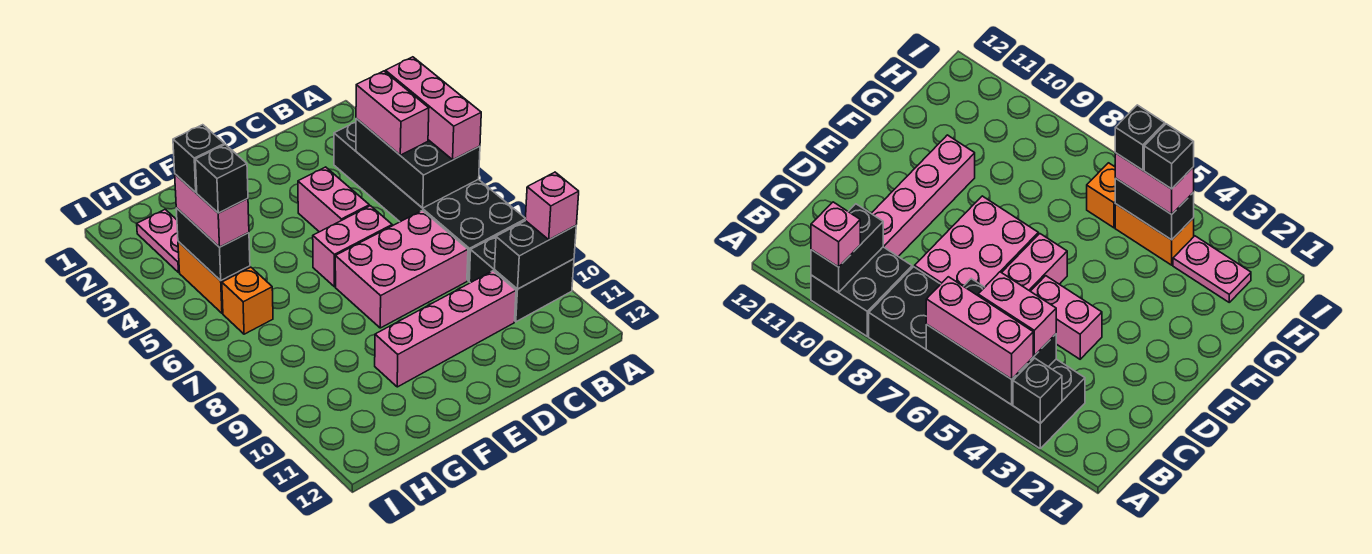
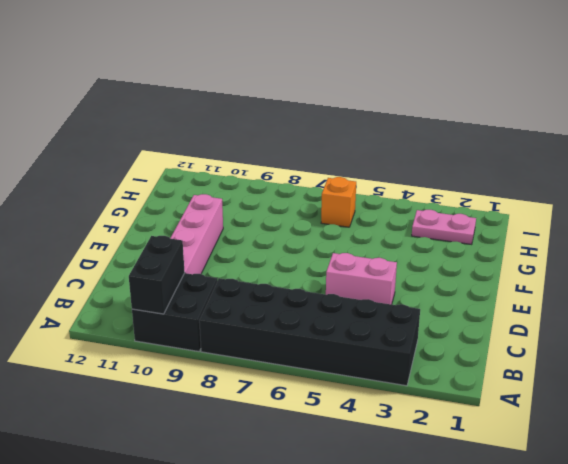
none -> pink 2x3 brick [335,210,468,328]
none -> pink 1x2 brick [313,206,392,287]
none -> orange 1x2 brick [178,242,250,313]

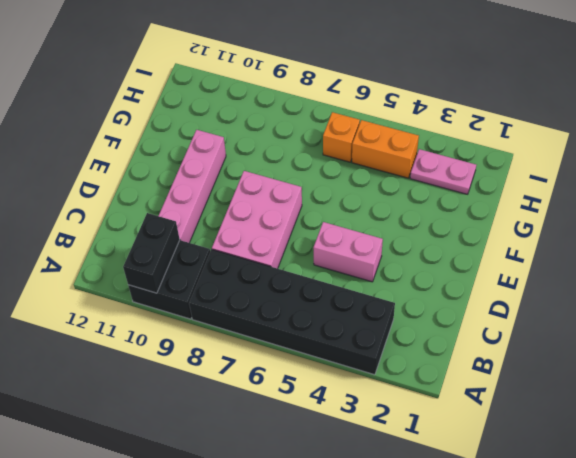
none -> pink 1x2 brick [313,206,392,287]
none -> black 1x1 brick [1013,358,1062,423]
none -> black 2x3 brick [356,119,480,208]

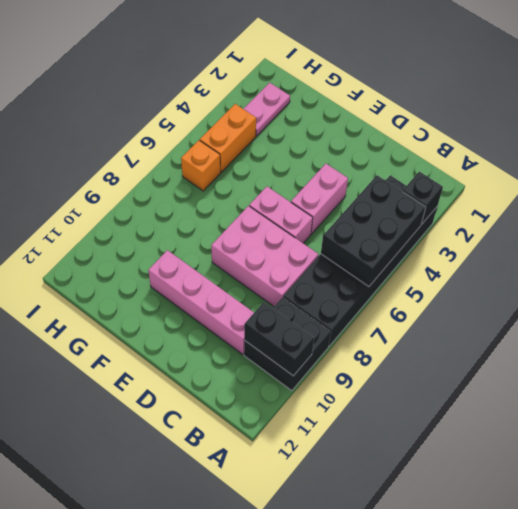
none -> black 1x2 brick [176,208,250,281]
none -> pink 1x3 brick [385,57,481,160]
none -> pink 1x1 brick [525,172,579,240]

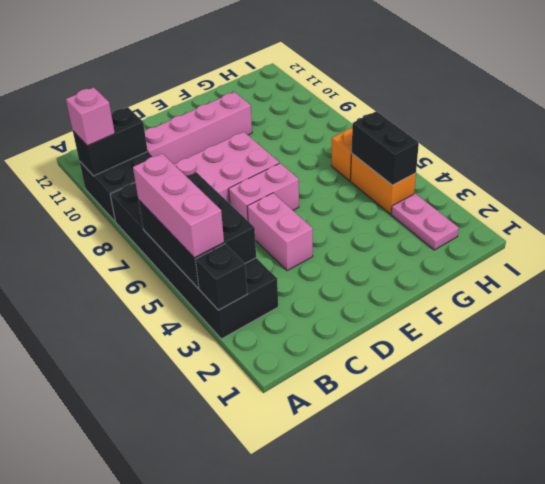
none -> pink 1x2 brick [356,71,429,155]
none -> pink 1x2 brick [175,174,249,247]
none -> black 1x1 brick [173,125,224,192]

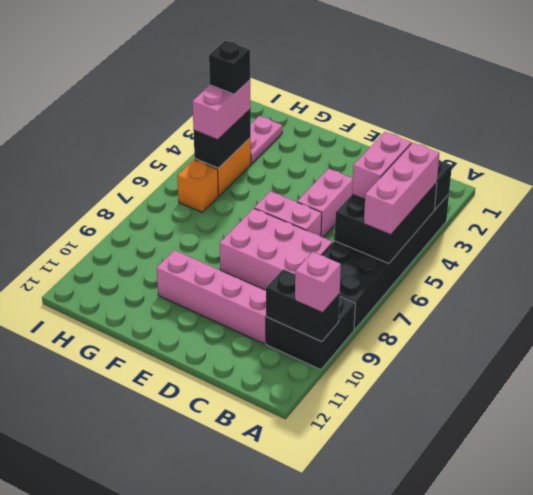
none -> black 1x1 brick [195,145,248,213]

